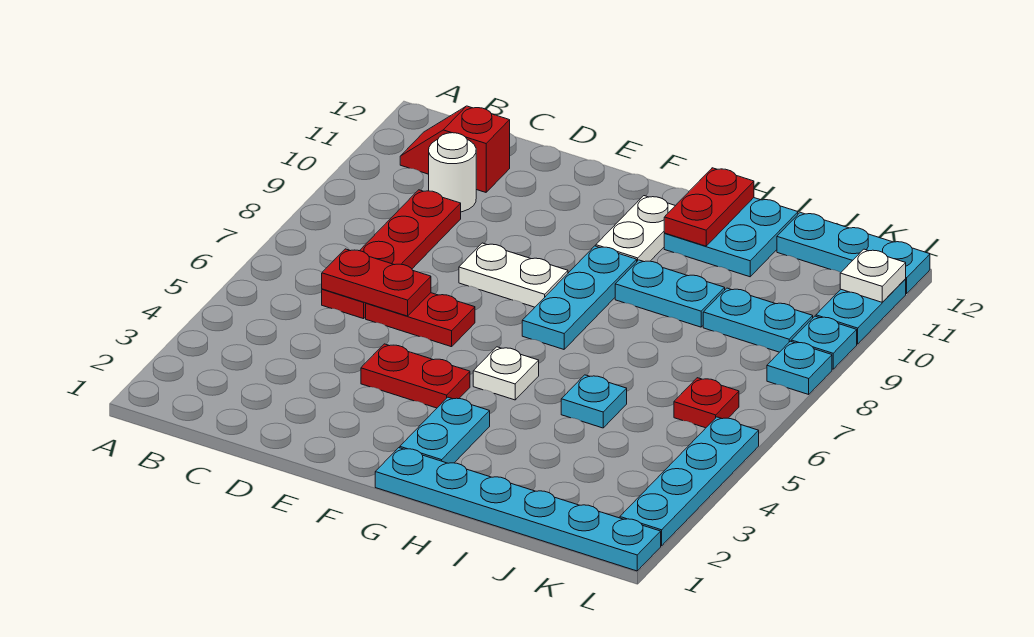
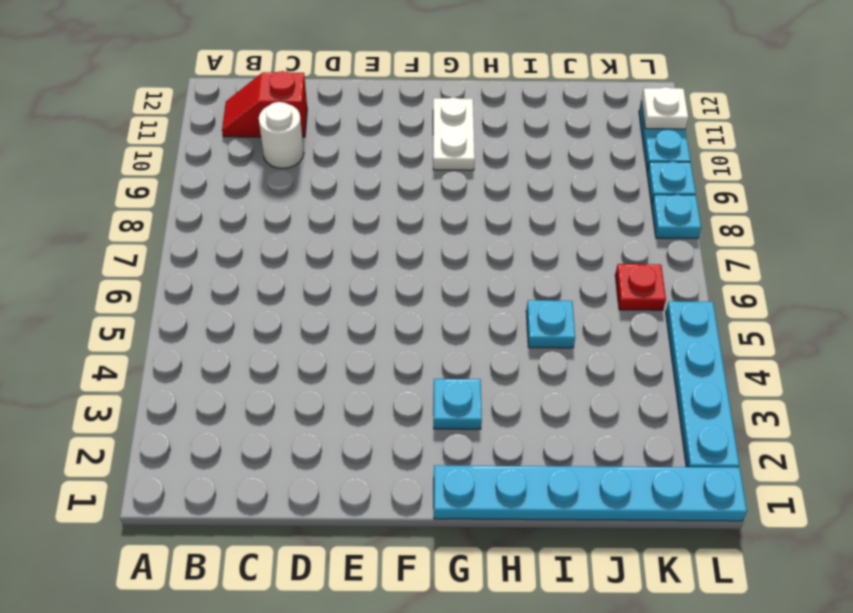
cyan 1x1 plate [434,379,482,429] -> cyan 1x2 plate [400,397,490,463]
none -> red 1x4 plate [322,190,461,319]
none -> red 1x2 plate [366,293,475,347]
none -> red 1x2 plate [361,344,470,408]

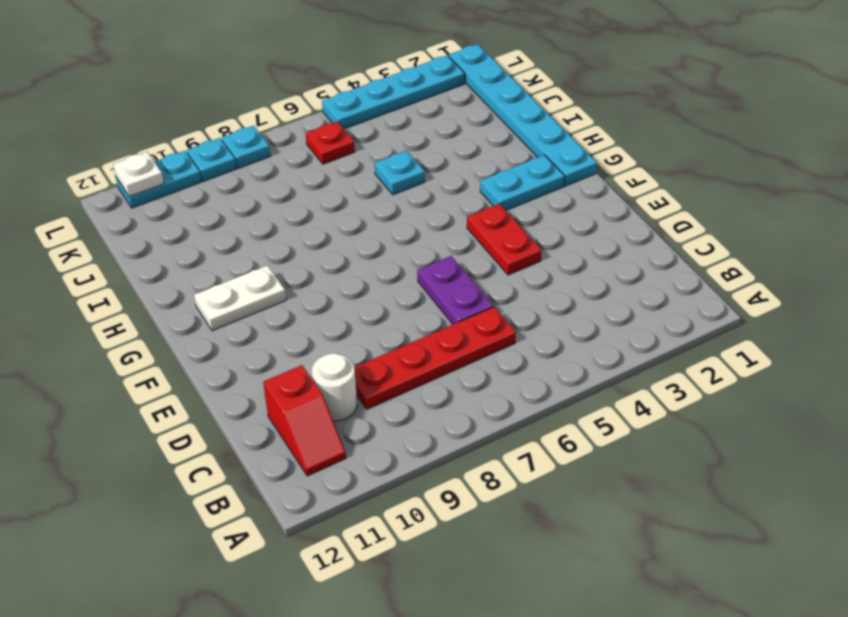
purple 1x2 plate [417,256,493,324] -> red 1x2 plate [366,293,475,347]
none -> white 1x2 plate [459,243,568,307]
none -> white 1x1 plate [473,347,539,400]
none -> cyan 1x3 plate [522,246,637,349]

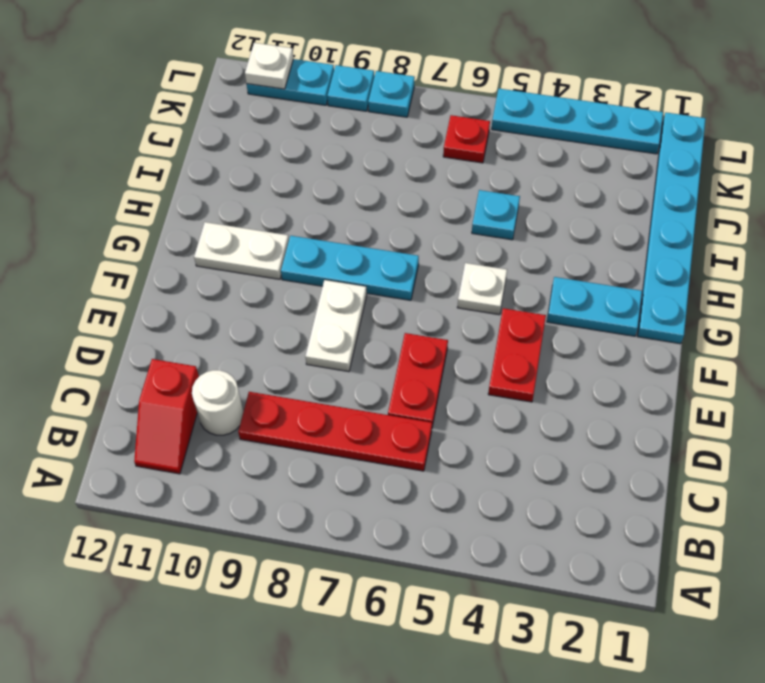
none -> cyan 1x2 plate [615,260,725,327]
none -> cyan 2x2 plate [664,198,798,277]
none -> cyan 1x2 plate [703,288,813,352]

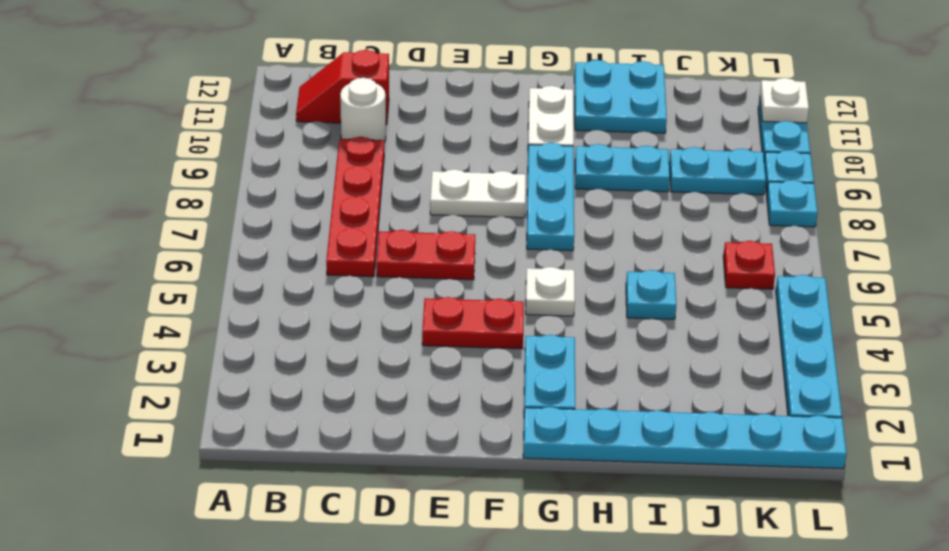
none -> cyan 1x3 plate [777,212,930,294]
none -> red 1x2 plate [322,249,431,316]
none -> red 1x2 plate [664,168,754,246]

